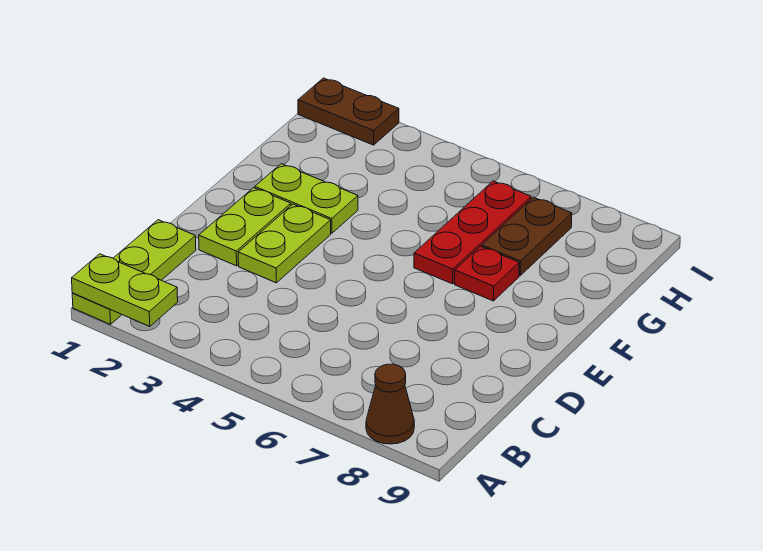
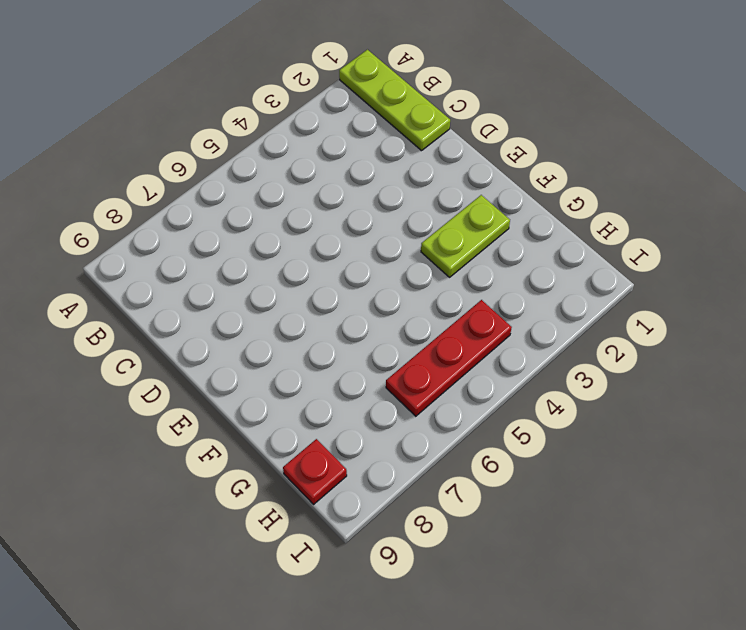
red 1x3 plate [386,300,512,416] -> red 1x3 plate turned to [414,181,531,284]
red 1x1 plate [283,439,347,504] -> red 1x1 plate moved to [455,246,519,301]
none -> brown 1x1 cone [366,364,414,444]
none -> lime 1x2 plate [199,188,291,266]

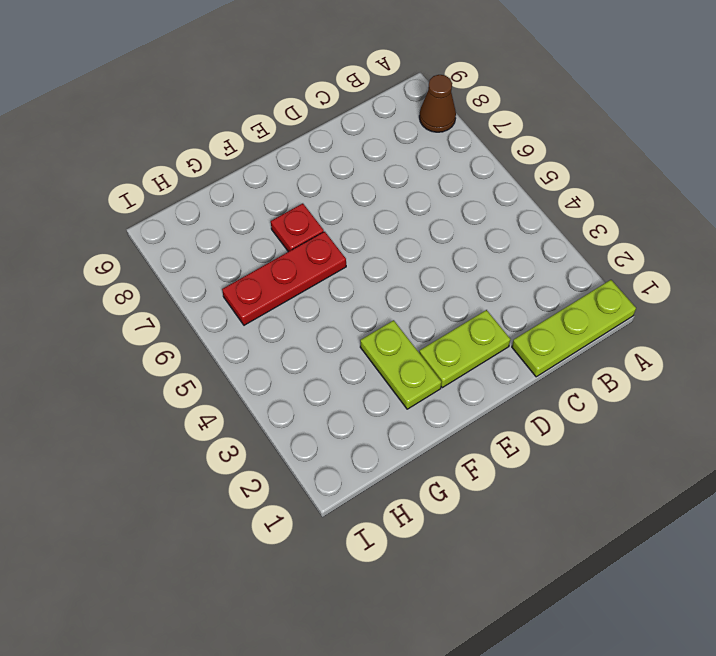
none -> lime 1x2 plate [238,204,331,283]
none -> brown 1x2 plate [482,197,572,276]

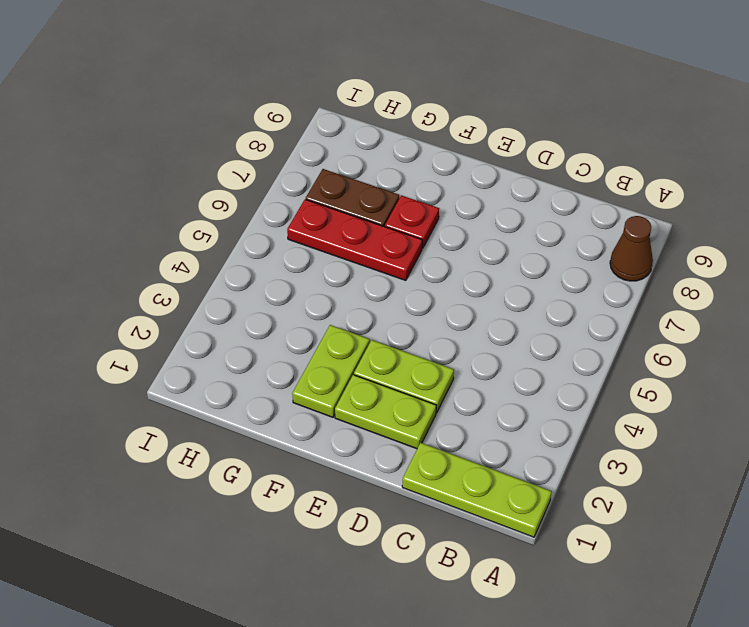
none -> brown 1x2 plate [298,78,399,145]
none -> lime 1x2 plate [72,254,178,327]

